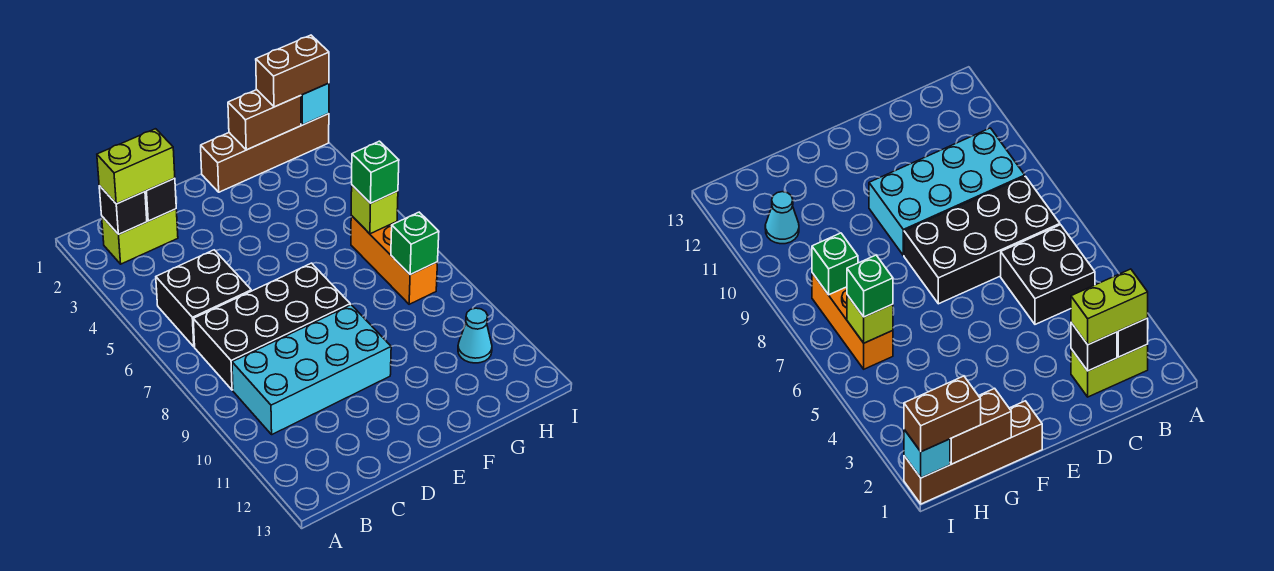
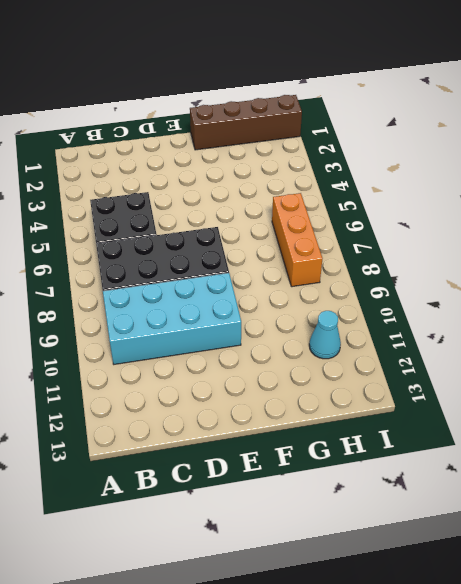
none -> lime 1x2 brick [102,209,178,264]
none -> black 1x1 brick [99,186,147,234]
none -> black 1x1 brick [145,178,176,221]

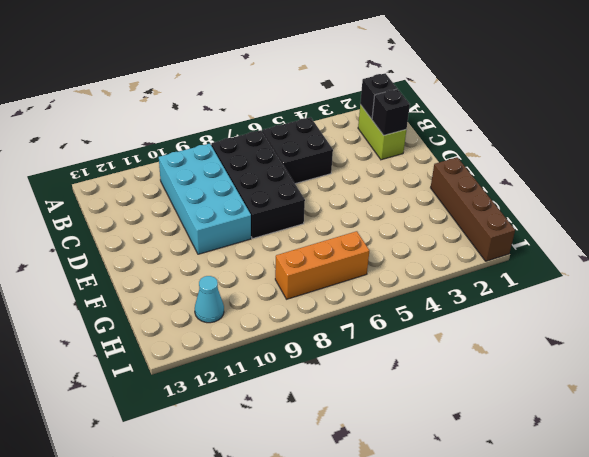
none -> brown 1x2 brick [228,90,301,150]
none -> lime 1x1 brick [351,185,398,234]
none -> green 1x1 brick [391,212,439,275]

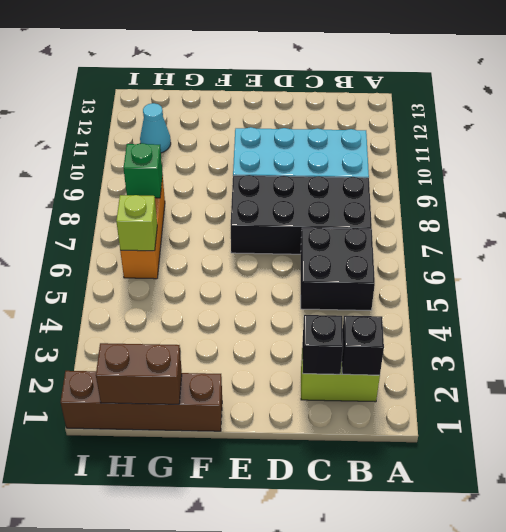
none -> cyan 1x1 brick [301,83,329,125]
none -> lime 1x2 brick [97,129,175,204]
none -> brown 1x2 brick [256,35,329,107]

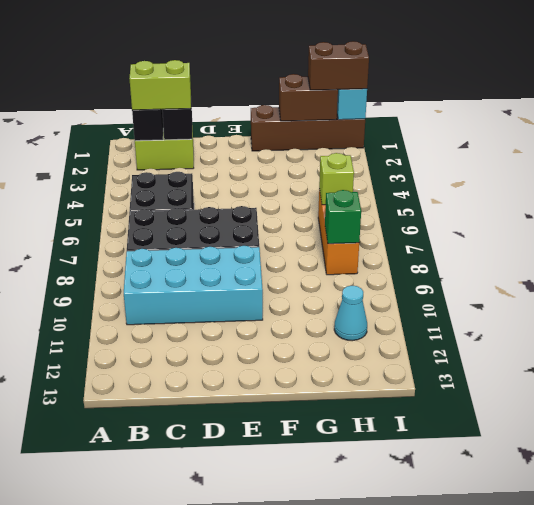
none -> green 1x1 brick [352,141,399,203]

